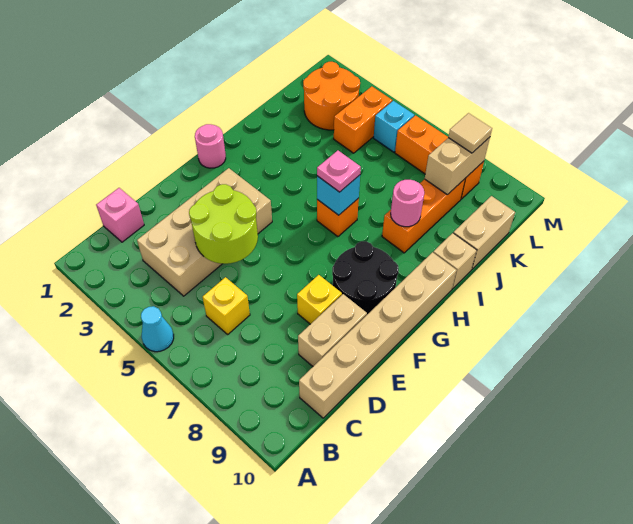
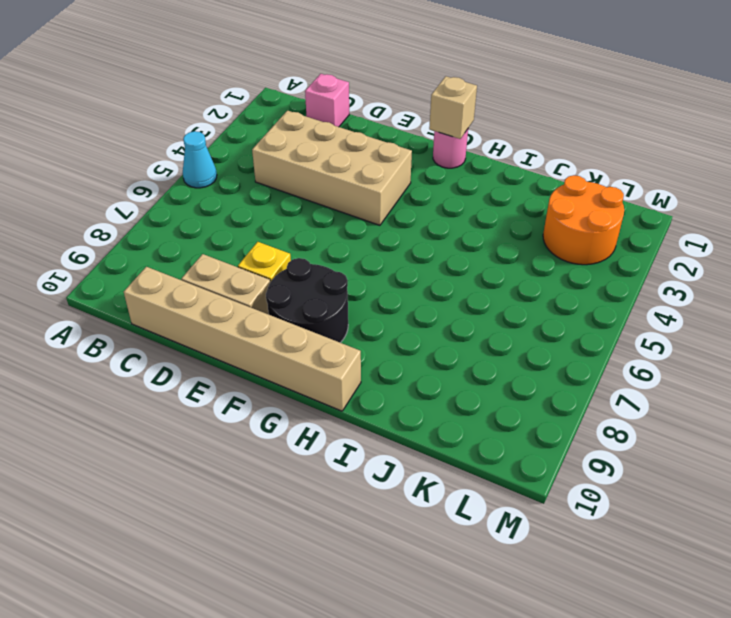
tan 1x1 brick [429,76,477,139] -> tan 1x1 brick moved to [433,233,477,289]
none -> yellow 1x1 brick [203,277,250,334]
none -> orange 1x1 brick [317,198,359,237]
none -> orange 1x3 brick [382,179,465,253]

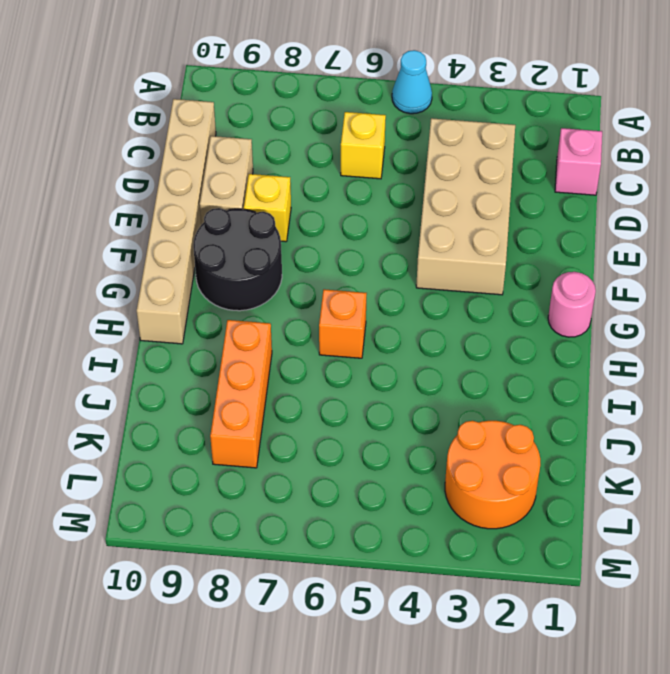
none -> tan 1x1 brick [433,233,477,289]
none -> tan 1x2 brick [453,196,515,269]
none -> orange 1x2 brick [334,86,392,153]

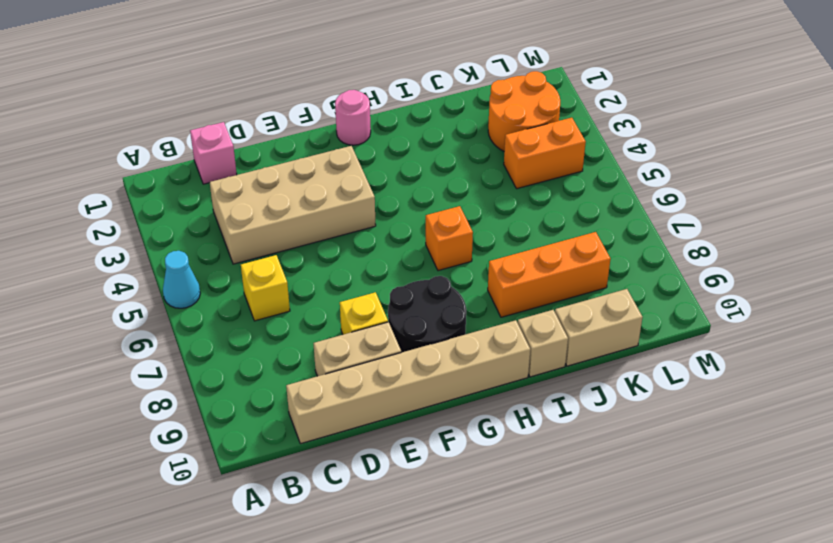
none -> cyan 1x1 brick [374,101,414,152]
none -> orange 1x3 brick [395,115,484,199]
none -> lime 2x2 round brick [189,184,258,264]

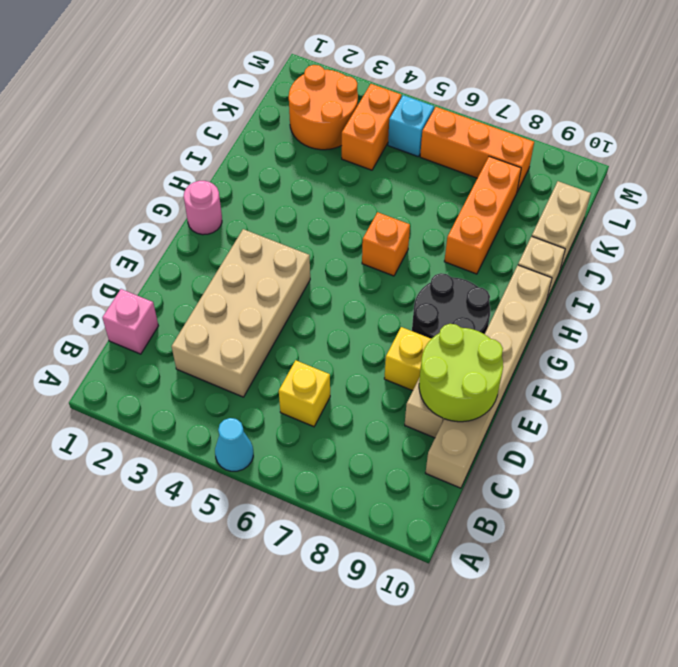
lime 2x2 round brick [419,324,503,422] -> lime 2x2 round brick moved to [189,184,258,264]
none -> cyan 1x1 brick [317,175,360,215]
none -> pink 1x1 round brick [391,180,424,227]
none -> tan 1x2 brick [425,137,490,194]

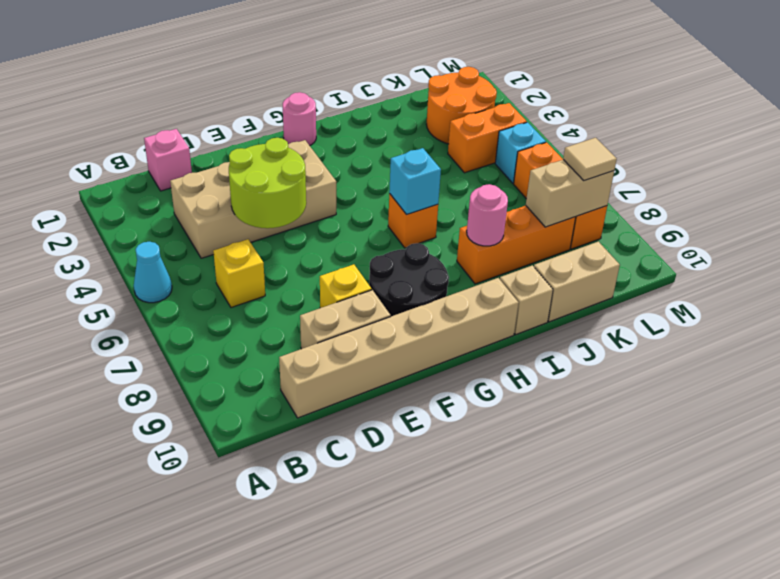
none -> pink 1x1 plate [317,150,361,192]

